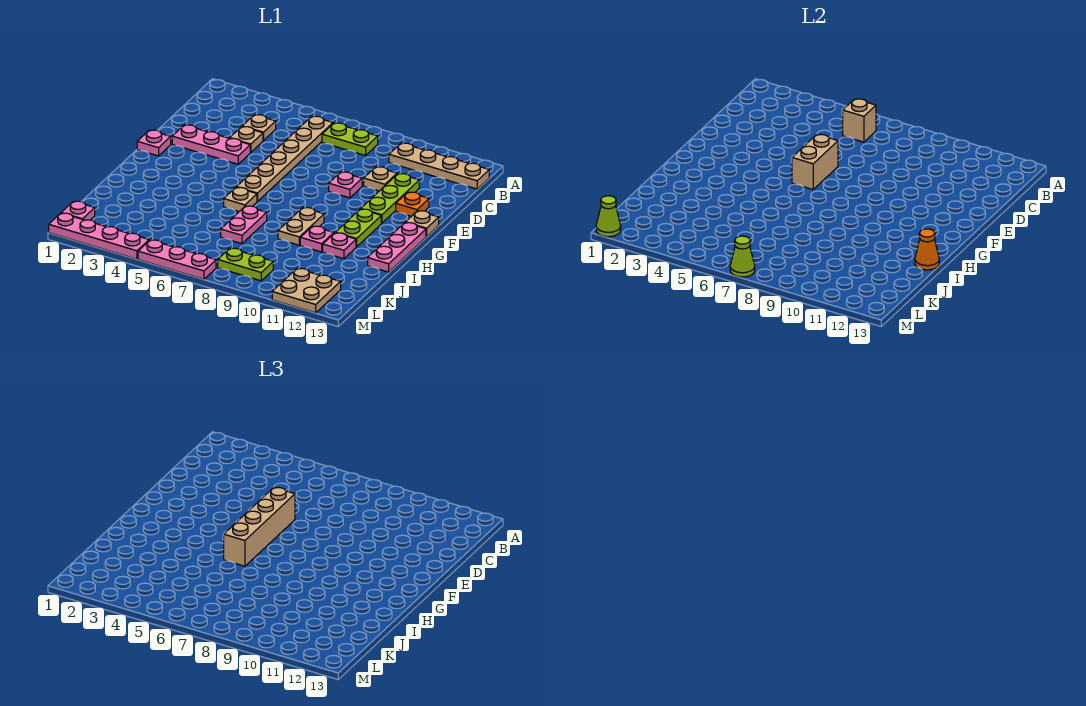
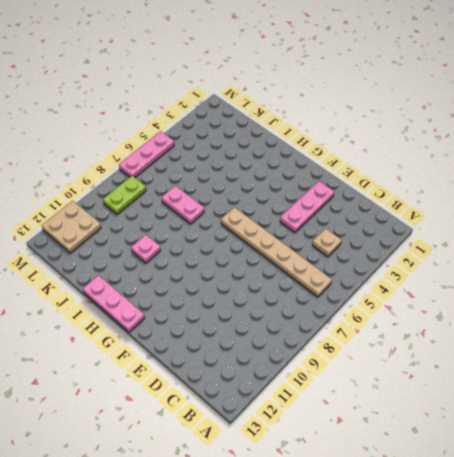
none -> lime 1x2 plate [322,123,378,156]
none -> tan 1x4 plate [389,143,489,189]
none -> tan 1x1 plate [230,127,263,152]
none -> tan 1x1 plate [364,167,397,191]

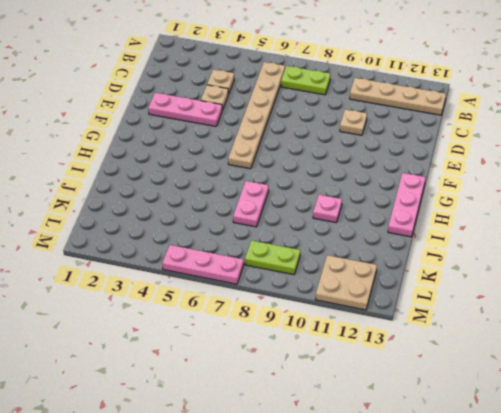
none -> lime 1x3 plate [361,174,419,223]
none -> pink 1x1 plate [329,172,362,198]
none -> orange 1x1 plate [396,192,429,216]
none -> pink 1x1 plate [137,130,171,156]

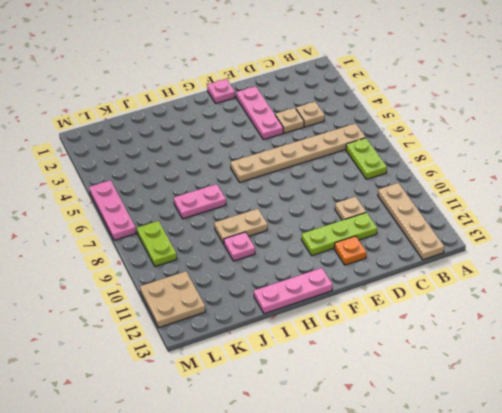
none -> pink 1x1 plate [329,172,362,198]
none -> tan 1x1 plate [405,211,439,237]
none -> lime 1x2 plate [335,209,381,247]
none -> tan 1x1 plate [224,187,257,211]

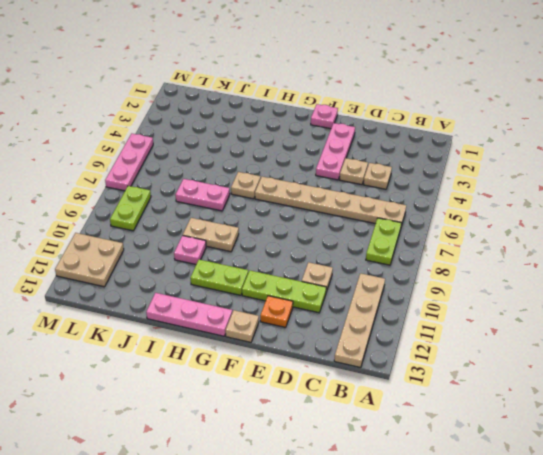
none -> pink 1x1 plate [329,172,362,198]
none -> pink 1x1 plate [323,233,356,259]
none -> pink 1x1 plate [62,201,95,220]
none -> pink 1x4 plate [49,213,149,259]

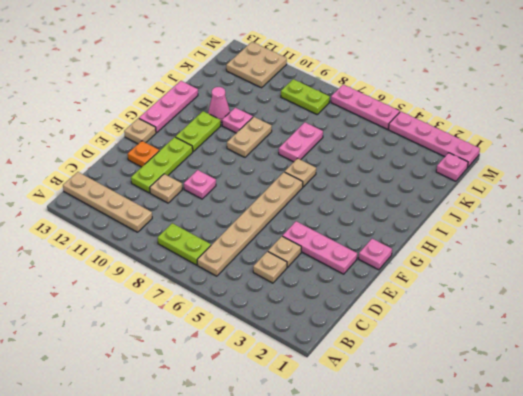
pink 1x1 cone [208,87,230,122] -> pink 1x1 plate [323,233,356,259]
none -> tan 1x1 brick [843,99,876,142]
none -> tan 1x2 brick [792,134,838,189]
none -> orange 1x1 cone [915,229,939,270]
none -> lime 1x1 cone [596,196,621,237]

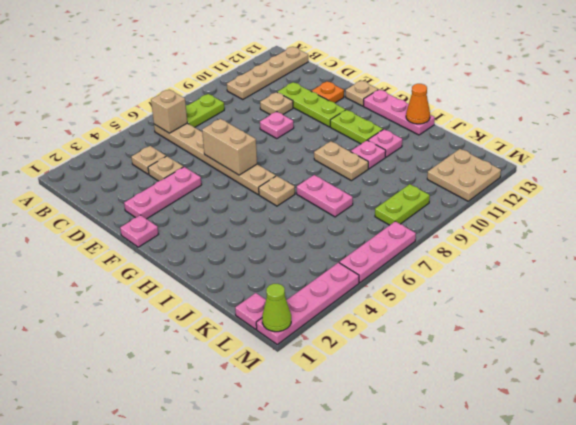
none -> lime 1x1 cone [730,236,755,277]
none -> tan 1x4 brick [224,487,295,566]

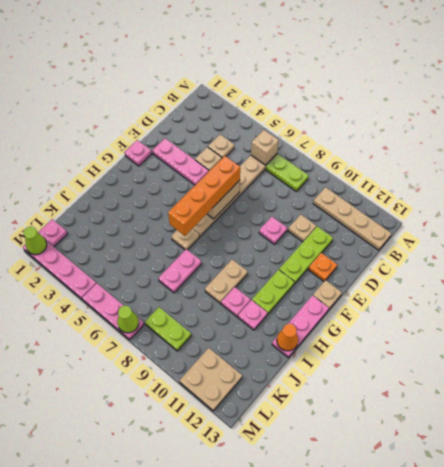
orange 1x4 brick [168,156,240,236] -> tan 1x4 brick [224,487,295,566]

